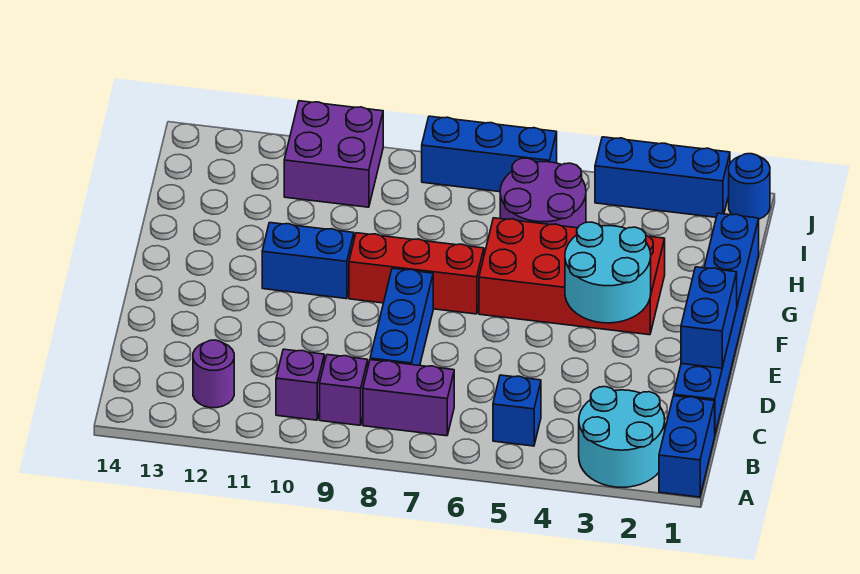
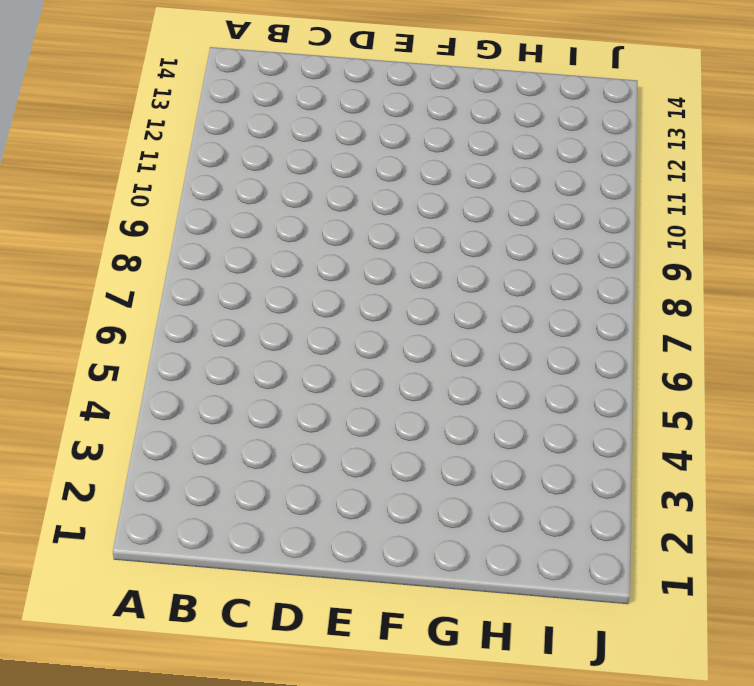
none -> blue 1x2 brick [659,396,715,497]
none -> cyan 2x2 round brick [579,387,665,487]
none -> blue 1x1 brick [493,375,541,446]

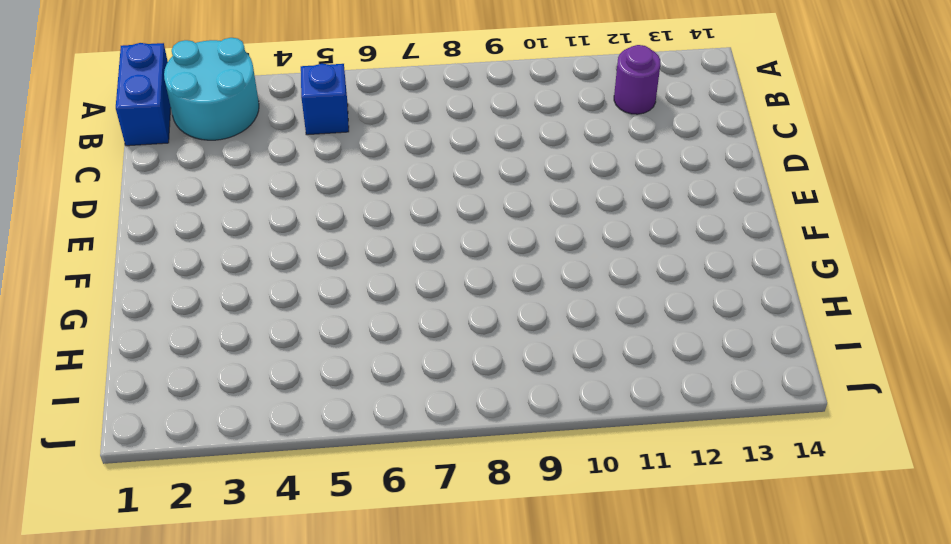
none -> purple 1x2 brick [363,360,454,436]
none -> purple 1x1 brick [320,355,368,425]
none -> purple 1x1 brick [276,349,324,420]

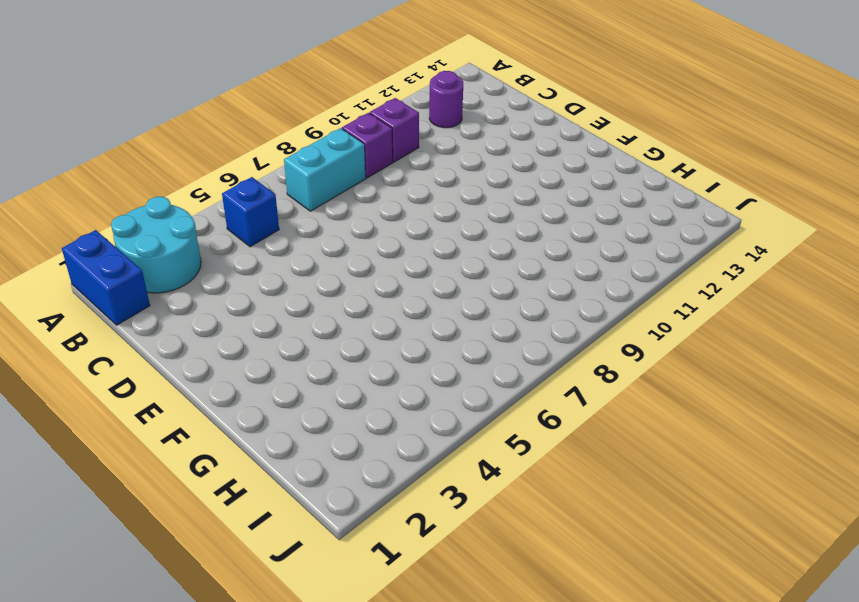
cyan 1x2 brick [284,128,366,211] -> purple 1x2 brick [363,360,454,436]
none -> blue 1x6 brick [674,213,759,434]
none -> blue 1x3 brick [370,268,433,366]
none -> red 2x4 brick [479,218,665,335]

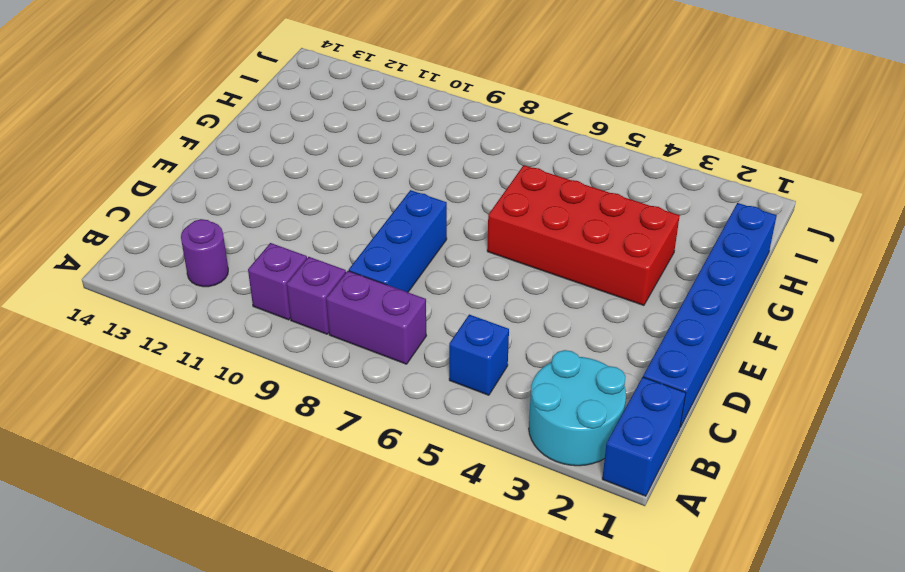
none -> red 1x3 brick [349,233,484,314]
none -> blue 1x2 brick [262,223,354,299]
none -> purple 2x2 round brick [500,158,586,228]

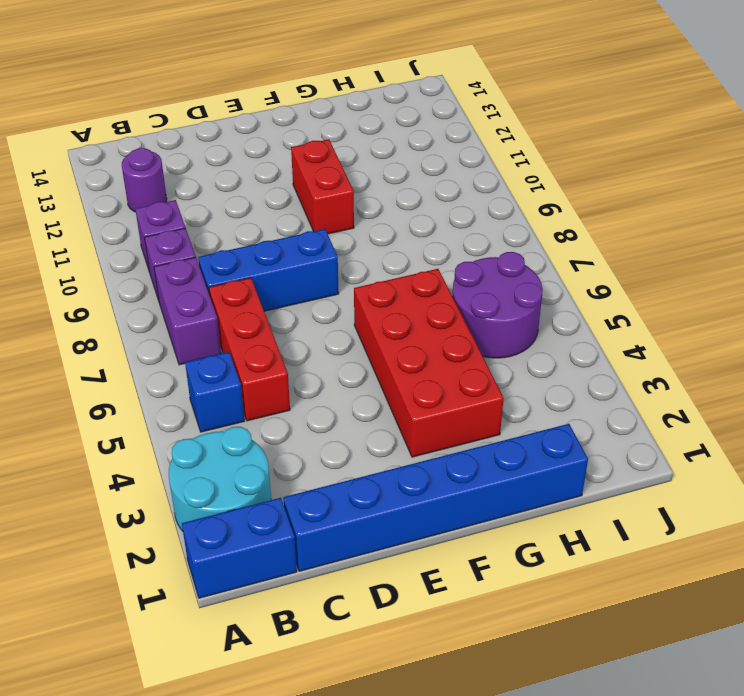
red 1x3 brick [209,278,290,421] -> red 1x3 brick moved to [349,233,484,314]
red 1x2 brick [291,139,354,234] -> blue 1x2 brick [262,223,354,299]
none -> purple 2x2 brick [284,101,383,207]
none -> blue 1x1 round brick [729,154,770,219]
none -> blue 1x3 brick [595,137,730,217]

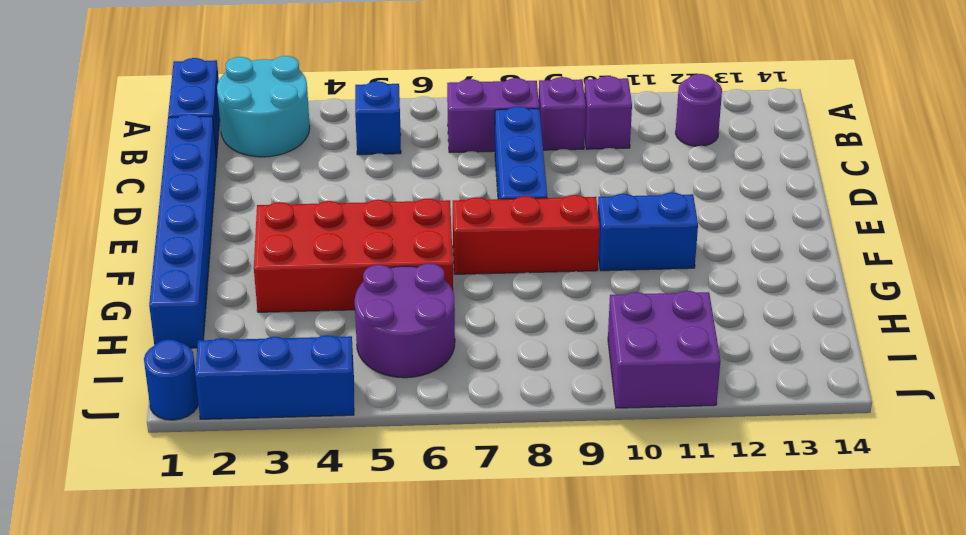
none -> blue 1x3 brick [422,116,557,192]
none -> blue 1x2 brick [681,267,737,368]
none -> cyan 2x2 round brick [565,222,651,323]

